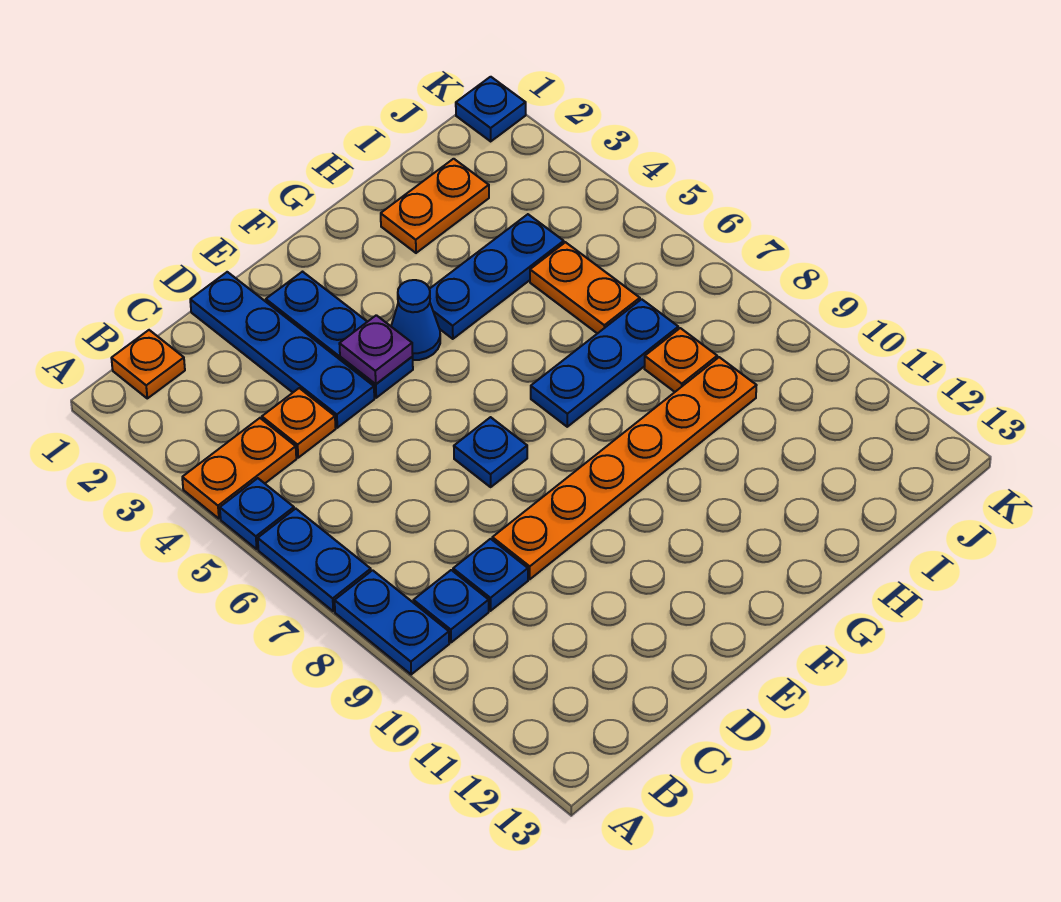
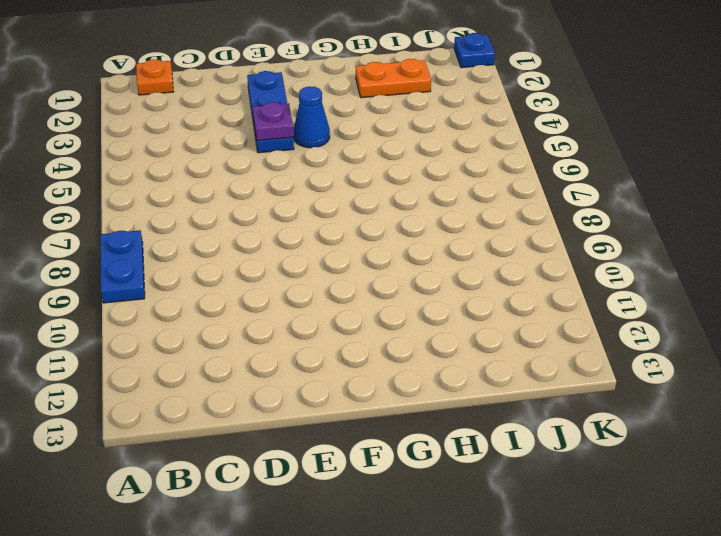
none -> orange 1x2 plate [182,418,296,519]
none -> blue 1x1 plate [220,478,294,549]
none -> blue 1x2 plate [258,509,371,611]

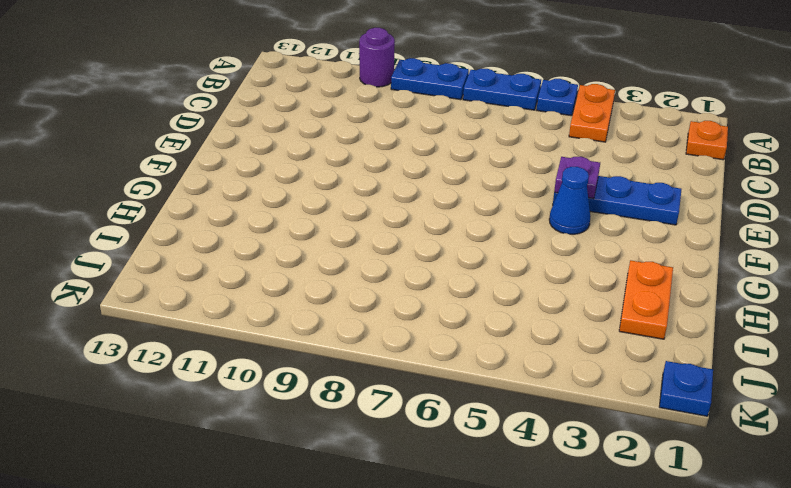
purple 1x1 round brick [359,28,395,87] -> none
none -> blue 1x1 plate [413,570,489,642]
none -> orange 1x1 plate [262,388,336,458]
none -> blue 1x1 plate [453,539,528,611]

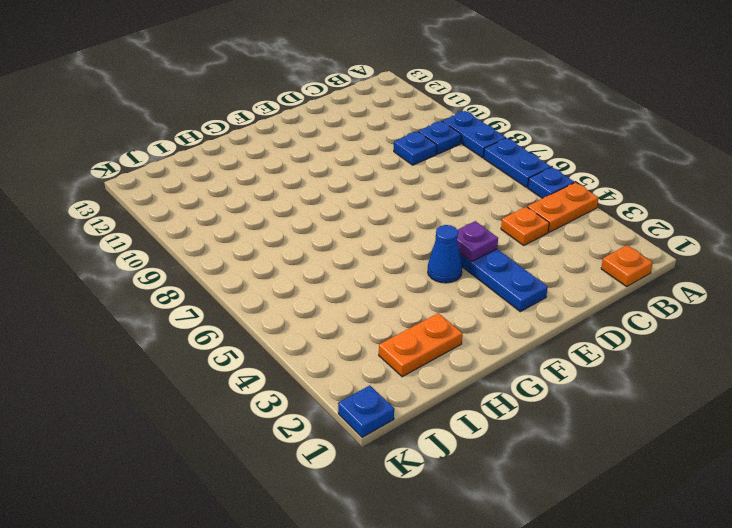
none -> blue 1x4 plate [190,272,374,428]
none -> orange 1x6 plate [492,357,757,579]
none -> blue 1x1 plate [454,417,527,487]

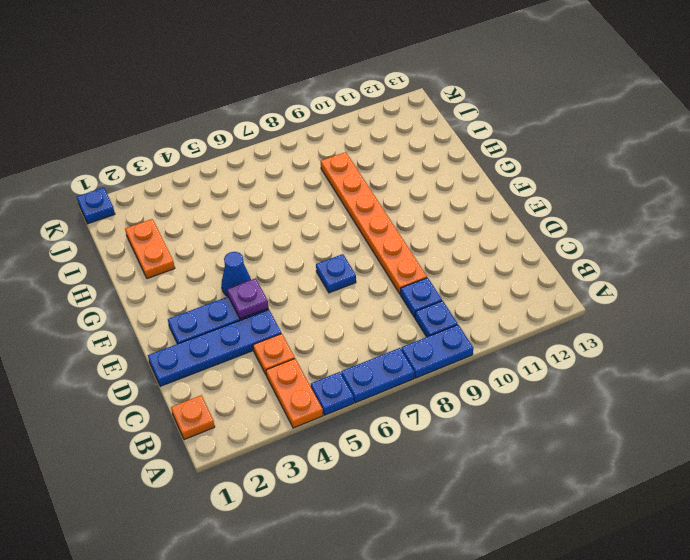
none -> blue 1x3 plate [429,214,564,339]
none -> blue 1x3 plate [531,299,678,427]
none -> orange 1x2 plate [530,242,640,334]

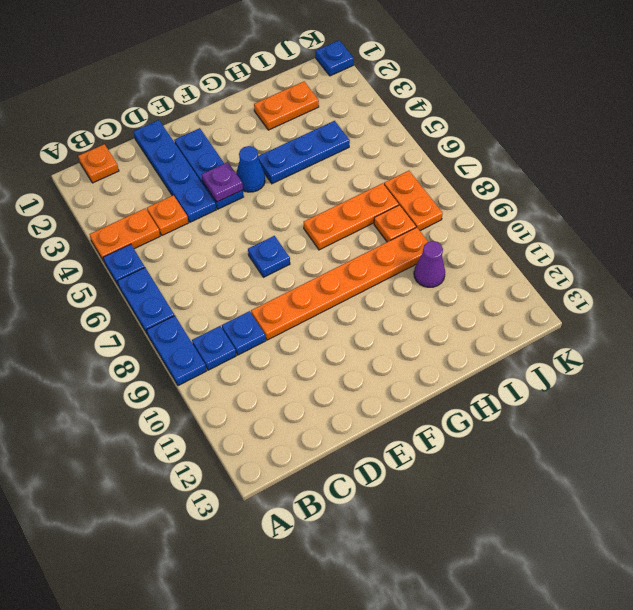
orange 1x3 plate [304,183,399,250] -> blue 1x3 plate [531,299,678,427]
purple 1x1 cone [414,241,445,287] -> none
orange 1x2 plate [384,171,443,231] -> orange 1x2 plate moved to [530,242,640,334]

